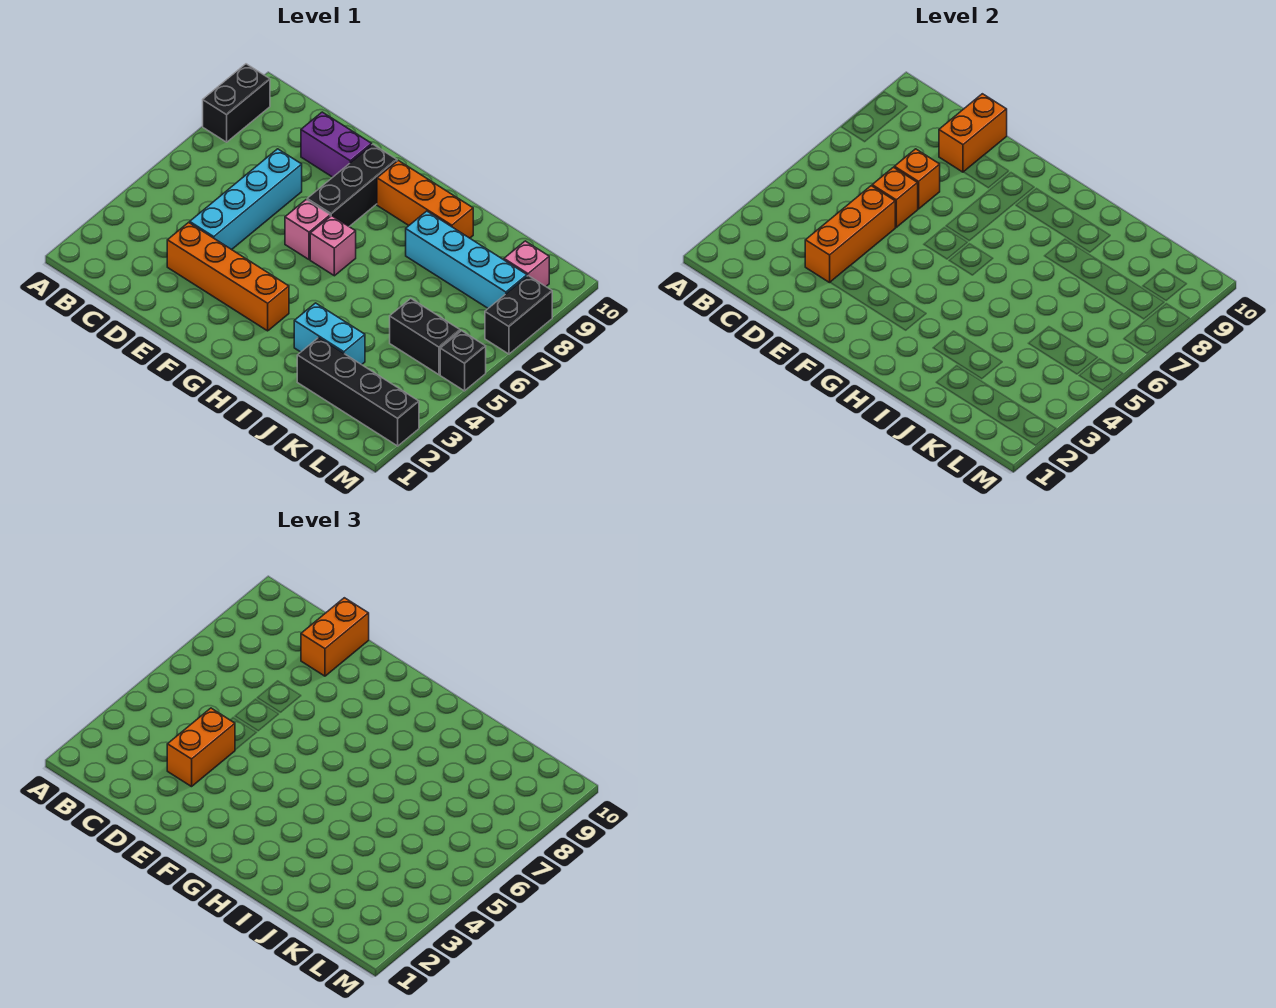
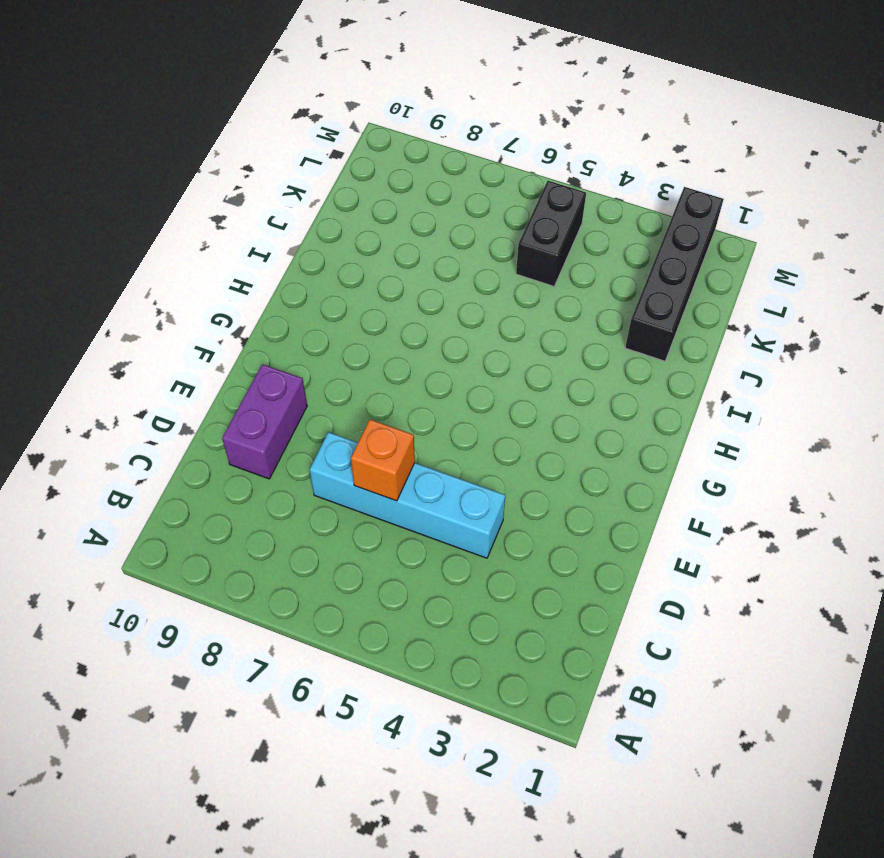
none -> black 1x2 brick [203,64,270,142]
none -> orange 1x4 brick [167,222,289,331]
none -> pink 1x1 brick [285,200,330,260]

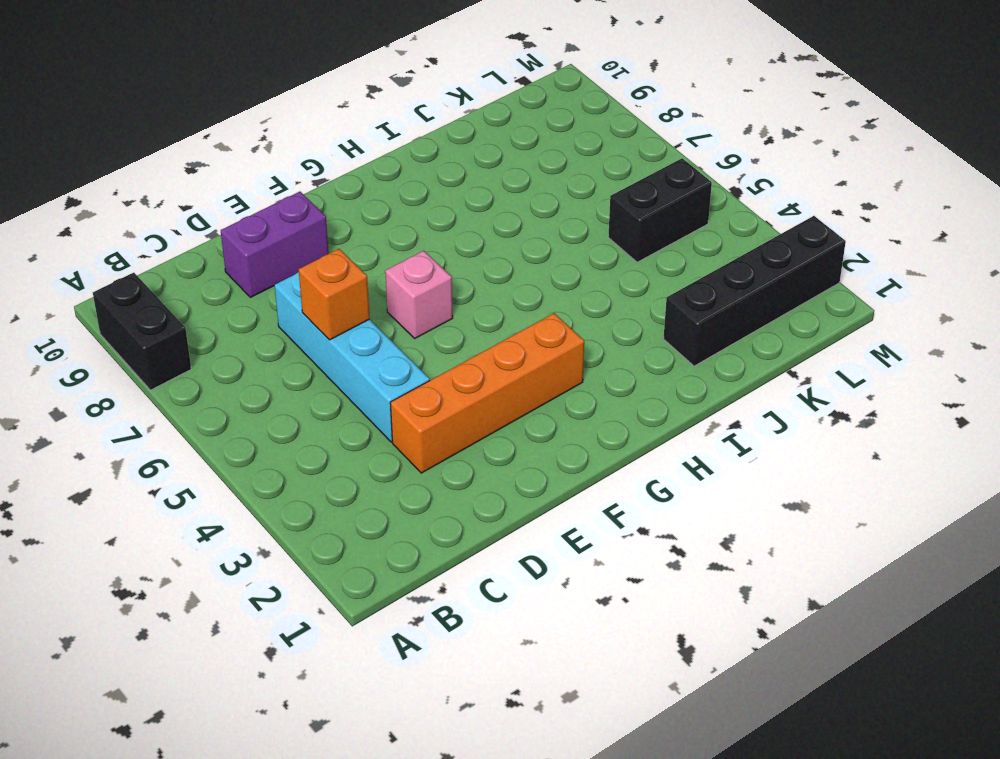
none -> black 1x3 brick [307,145,397,226]
none -> pink 1x1 brick [310,216,356,276]
none -> orange 1x3 brick [377,160,473,238]

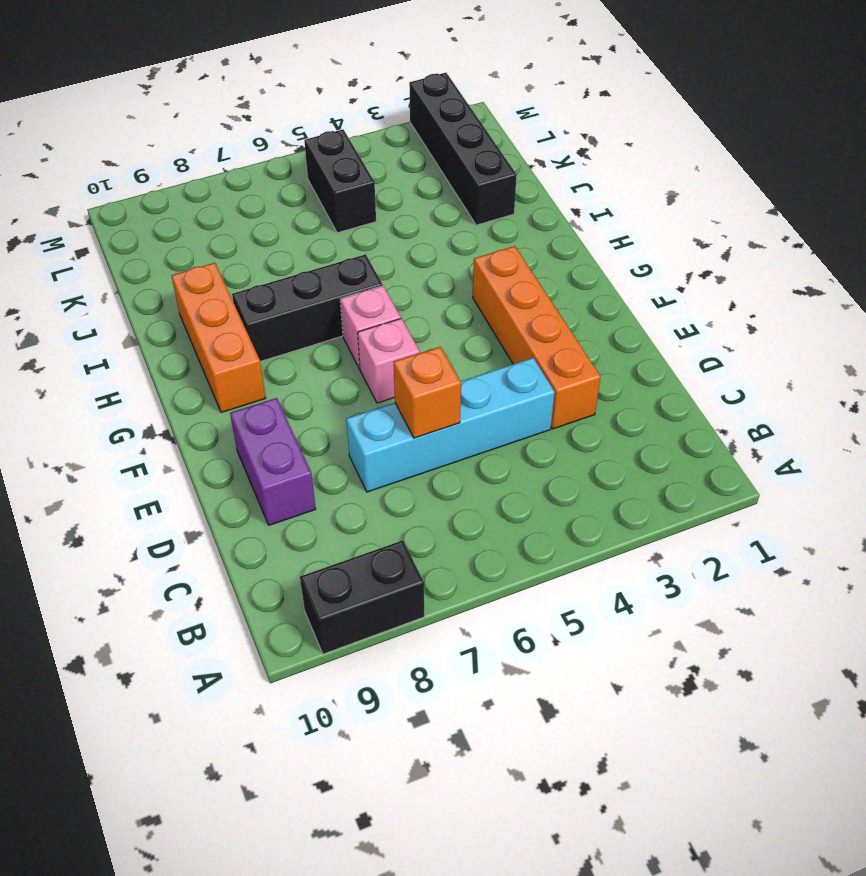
black 1x3 brick [232,254,383,361] -> black 1x3 brick moved to [307,145,397,226]
none -> cyan 1x2 brick [294,303,365,365]
none -> cyan 1x4 brick [406,211,527,308]
none -> pink 1x1 brick [504,241,549,286]

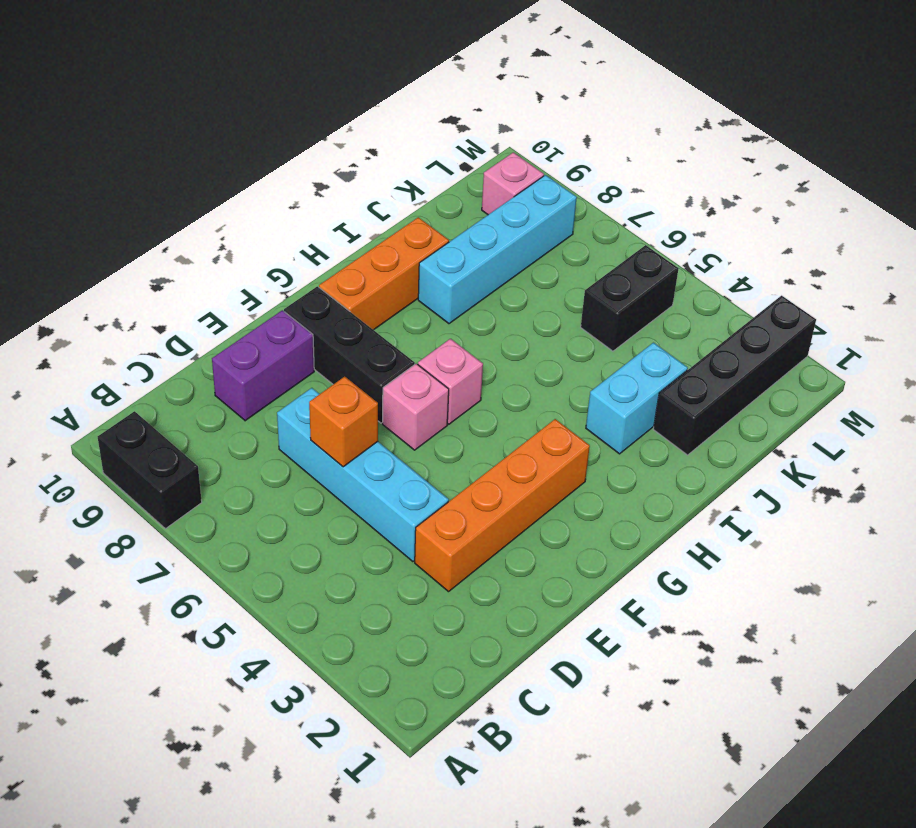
none -> black 1x1 brick [440,331,486,391]
none -> black 1x2 brick [485,276,552,354]
none -> orange 1x3 brick [805,186,895,283]

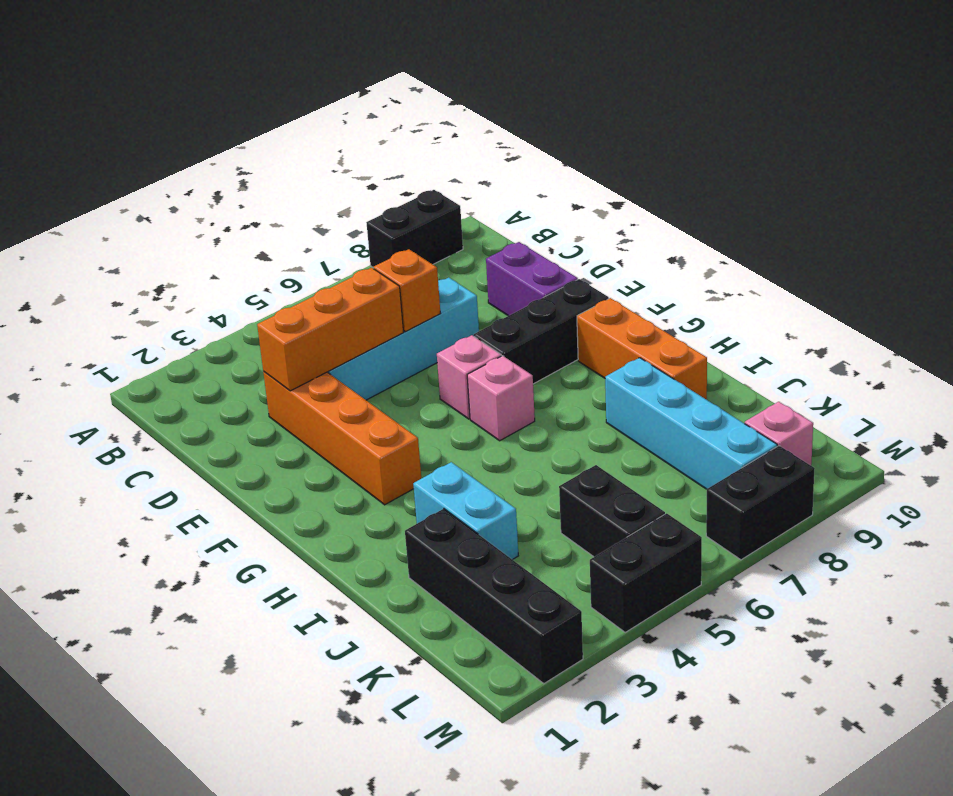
black 1x2 brick [590,513,702,632] -> black 1x1 brick [440,331,486,391]
none -> orange 1x1 brick [894,149,940,209]
none -> orange 1x2 brick [939,94,1007,172]
none -> orange 1x2 brick [167,708,235,787]

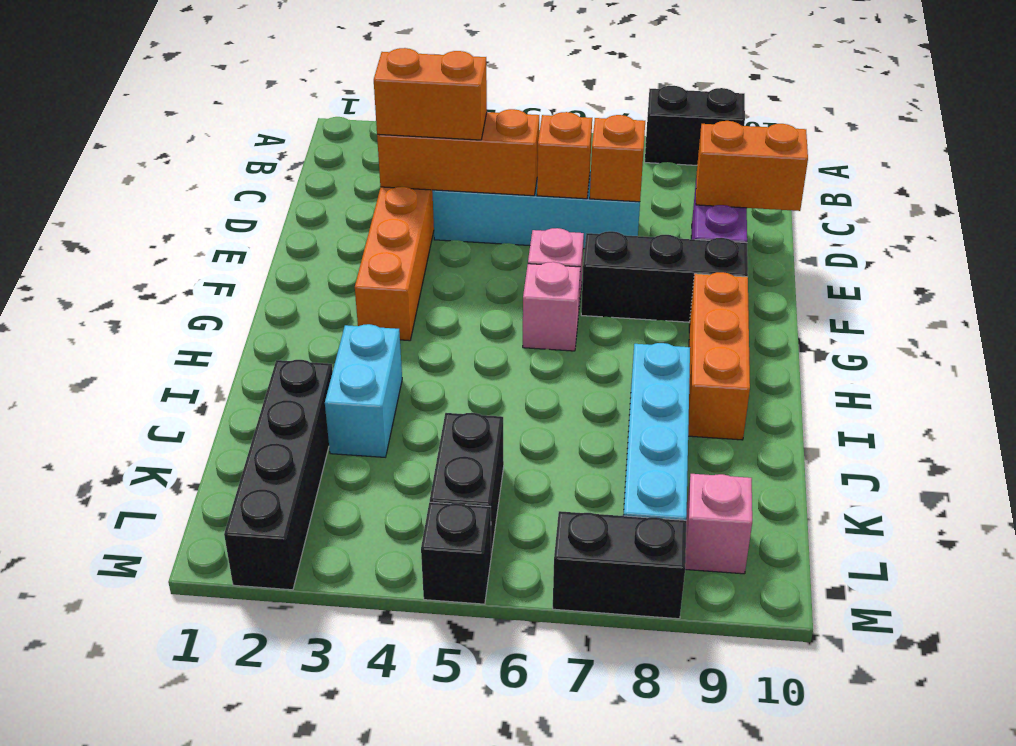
none -> orange 1x2 brick [301,598,369,676]

